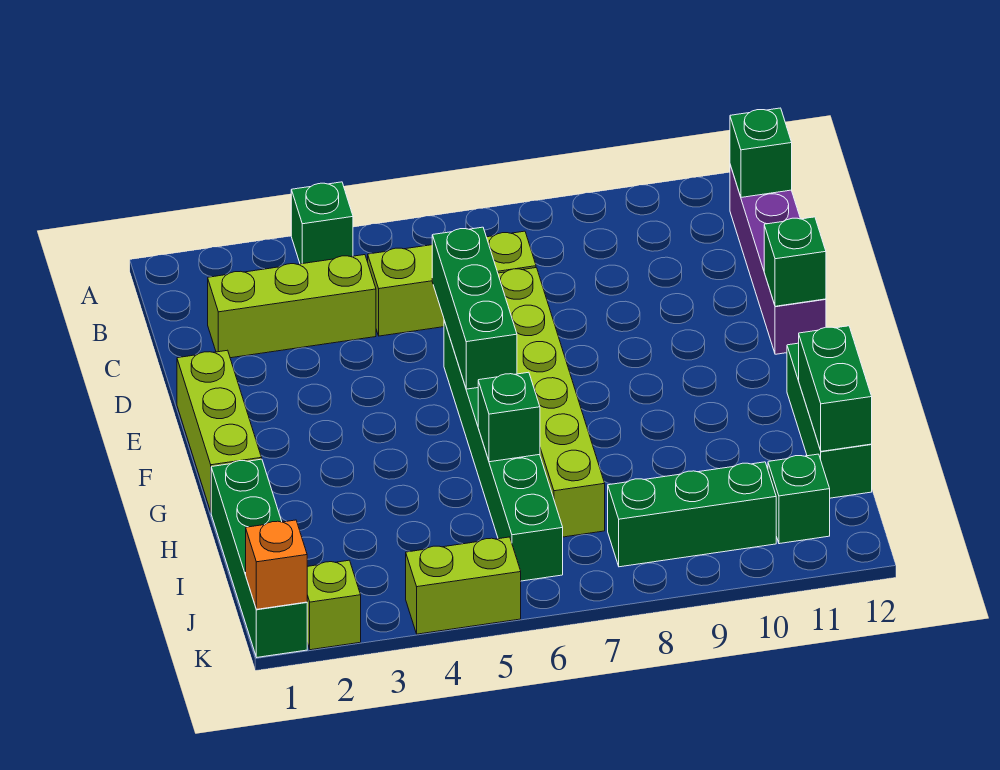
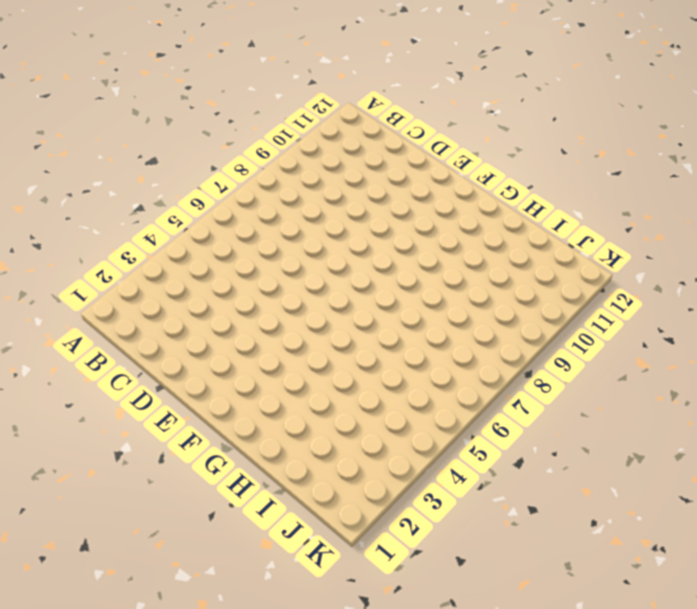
none -> green 1x1 brick [291,182,353,264]
none -> purple 1x4 brick [730,165,826,354]
none -> lime 1x3 brick [208,255,376,358]

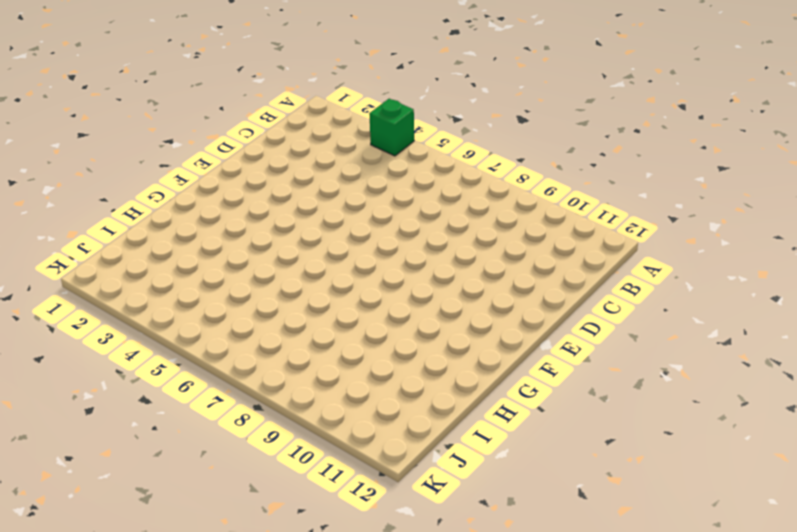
none -> purple 1x4 brick [730,165,826,354]
none -> lime 1x3 brick [208,255,376,358]
none -> lime 1x3 brick [368,231,536,336]

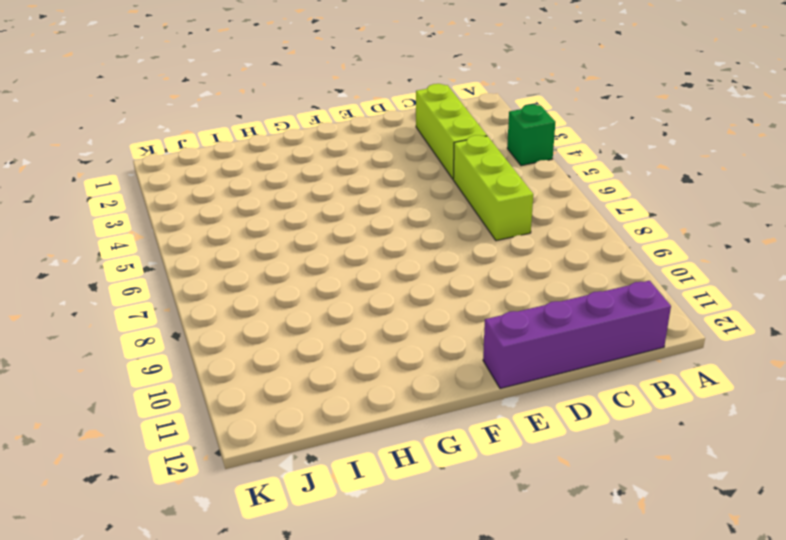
none -> lime 1x6 brick [498,268,605,537]
none -> lime 1x3 brick [177,350,262,511]
none -> green 1x6 brick [444,321,563,581]

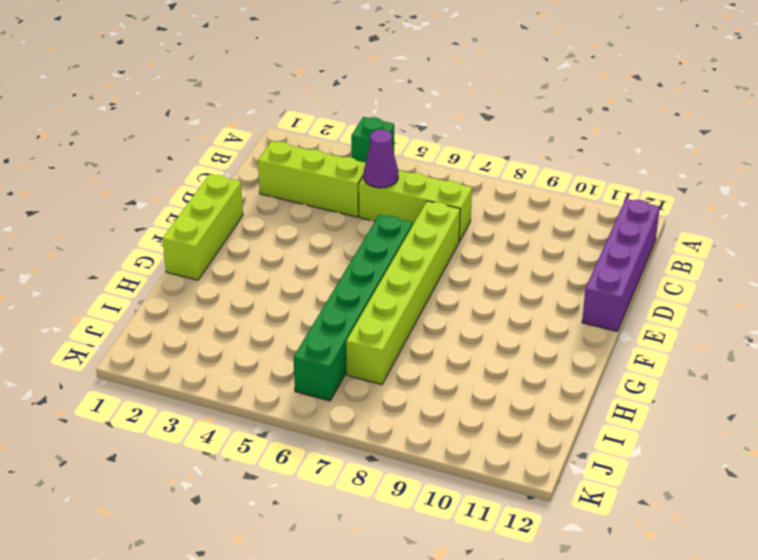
purple 1x1 cone [364,130,398,188] -> none
none -> green 1x3 brick [787,343,872,498]
none -> green 1x4 brick [211,459,307,657]
none -> green 1x3 brick [608,462,776,567]

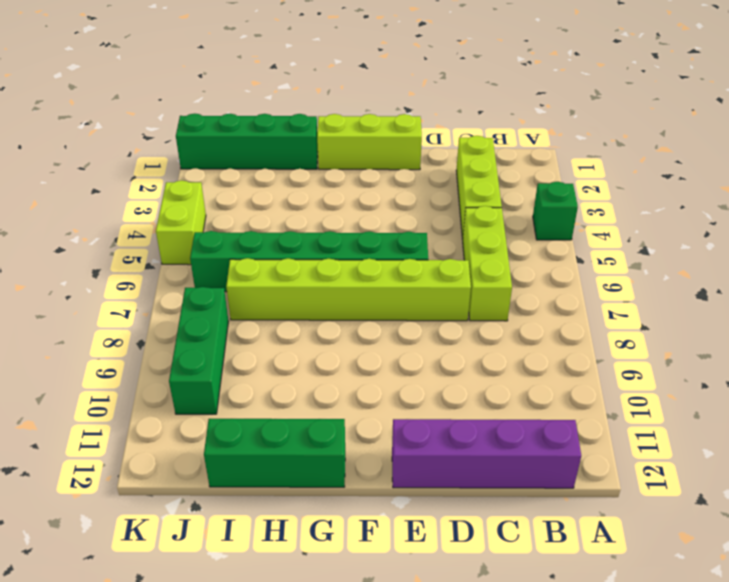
none -> green 1x1 brick [768,454,830,544]
none -> lime 1x1 brick [307,560,361,650]
none -> green 1x1 brick [730,108,792,197]

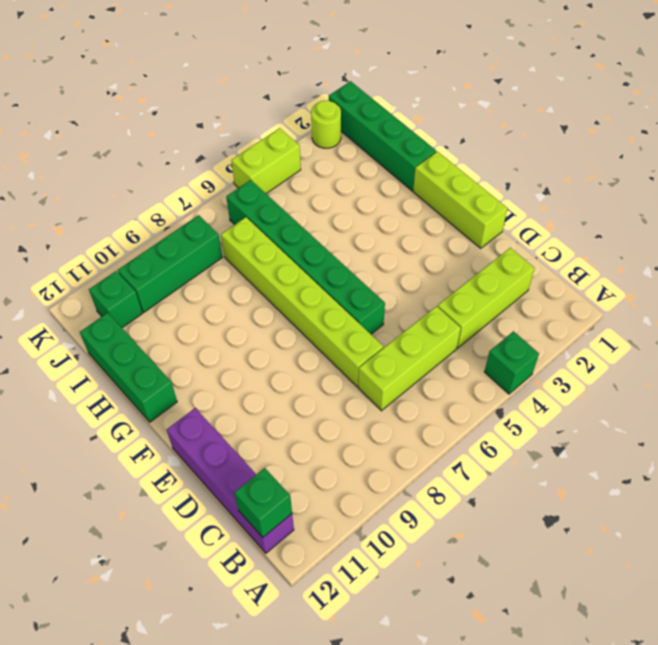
lime 1x1 round brick [311,101,341,148] -> lime 1x1 brick [307,560,361,650]
none -> green 1x3 brick [432,227,517,389]
none -> green 1x1 brick [764,217,826,306]
none -> green 1x1 brick [478,372,540,462]

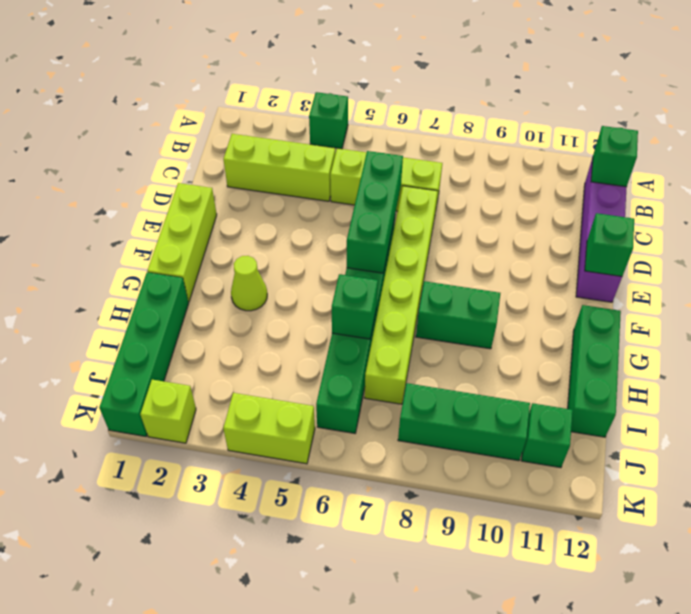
lime 1x1 cone [231,256,267,311] -> none
green 1x2 brick [416,281,500,349] -> green 1x2 brick turned to [799,326,872,451]
none -> orange 1x1 brick [246,520,307,609]

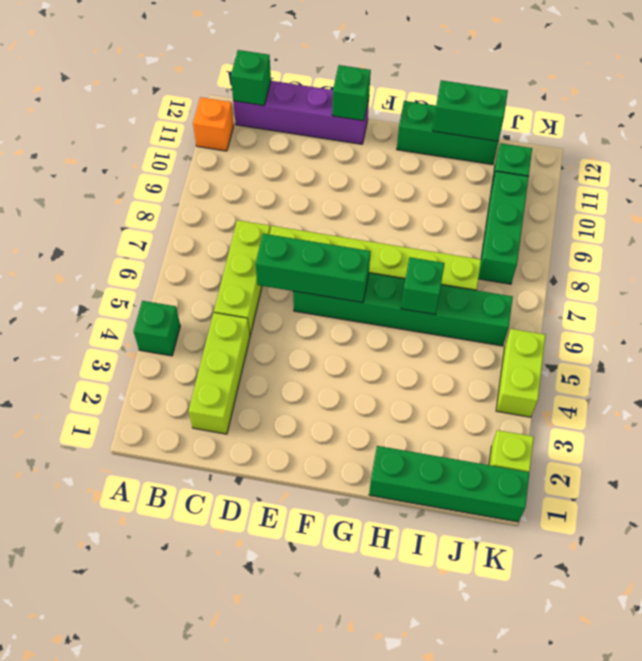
orange 1x1 brick [193,97,234,151] -> orange 1x1 brick moved to [246,520,307,609]
none -> lime 1x3 brick [177,350,262,511]

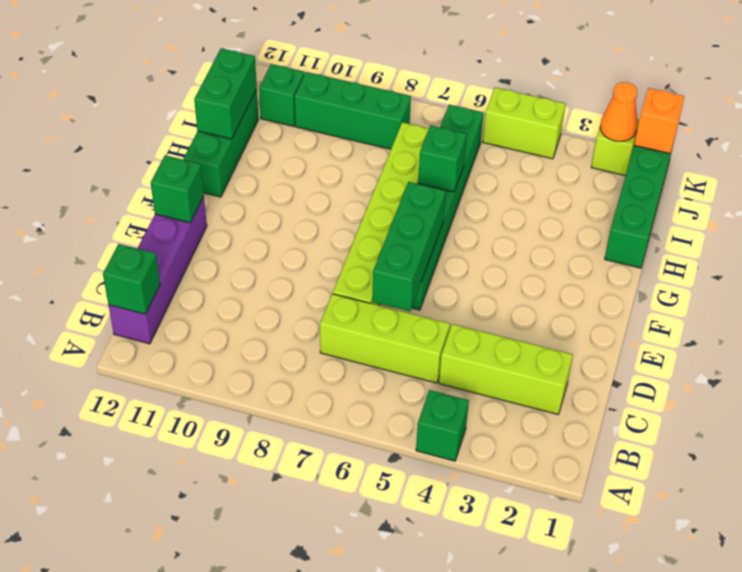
orange 1x1 cone [600,82,637,141] -> none
none -> lime 1x3 brick [177,350,262,511]

